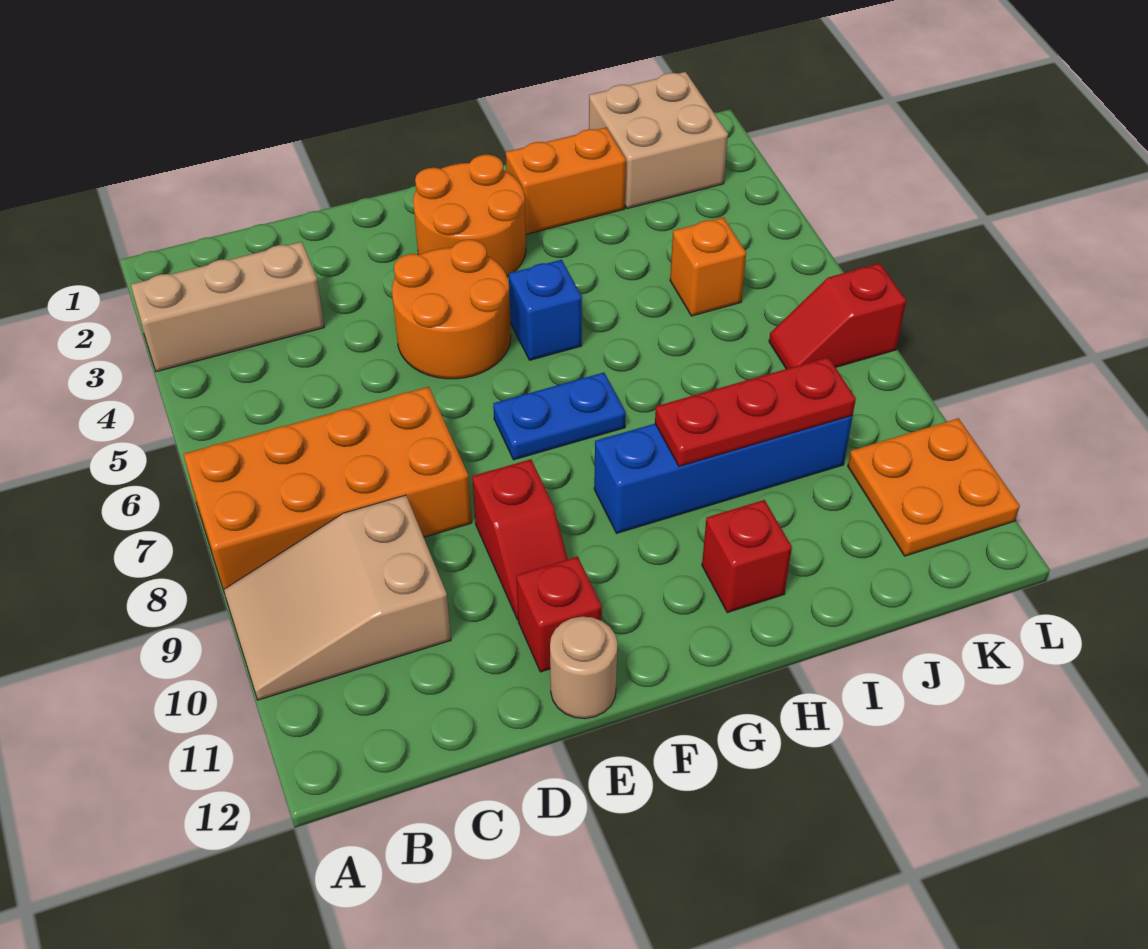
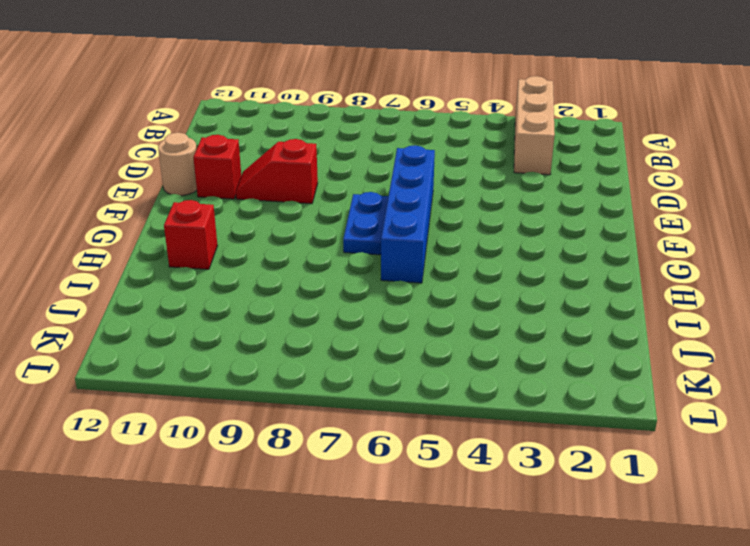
blue 1x4 brick [381,145,435,283] -> blue 1x4 brick moved to [594,416,853,533]
none -> orange 2x4 brick [184,387,472,590]
none -> tan 2x3 slope [224,495,451,700]
none -> orange 2x2 round brick [392,240,511,379]

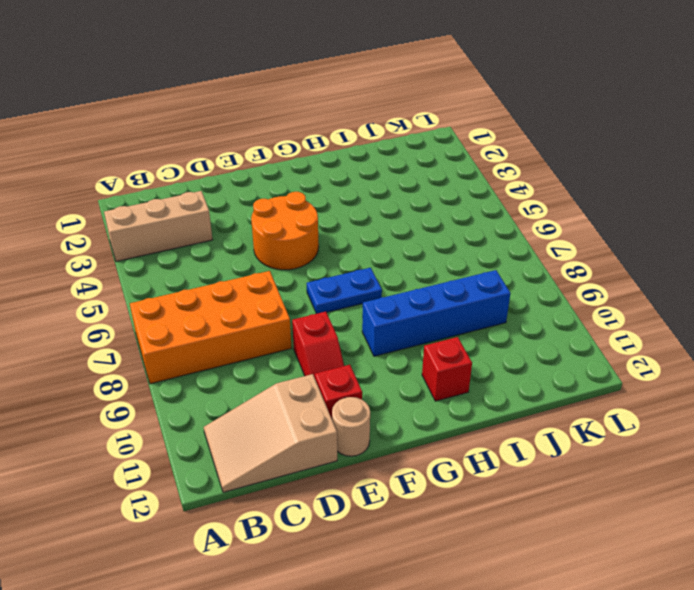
tan 2x3 slope [204,374,337,492] -> tan 2x3 slope moved to [224,495,451,700]
none -> orange 2x2 round brick [413,155,526,277]
none -> blue 1x1 brick [509,260,582,360]
none -> orange 1x2 brick [506,127,626,234]

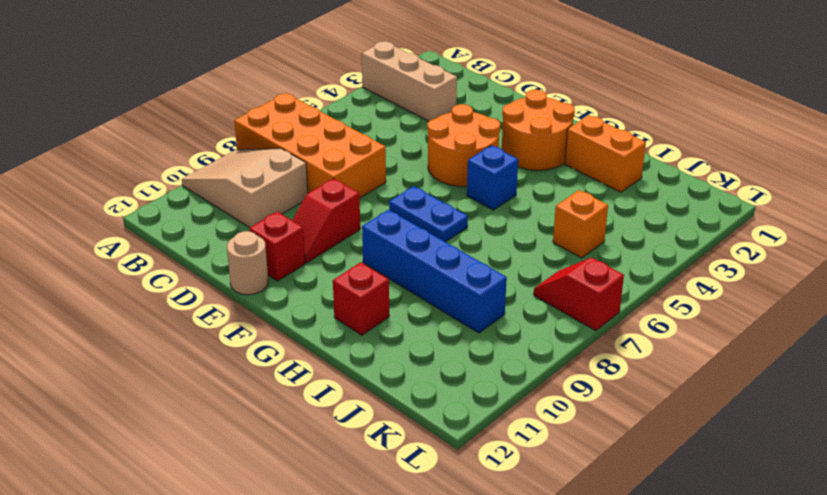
none -> tan 2x2 brick [589,72,728,209]
none -> orange 2x2 plate [848,418,1020,556]
none -> red 1x3 plate [655,357,856,466]

